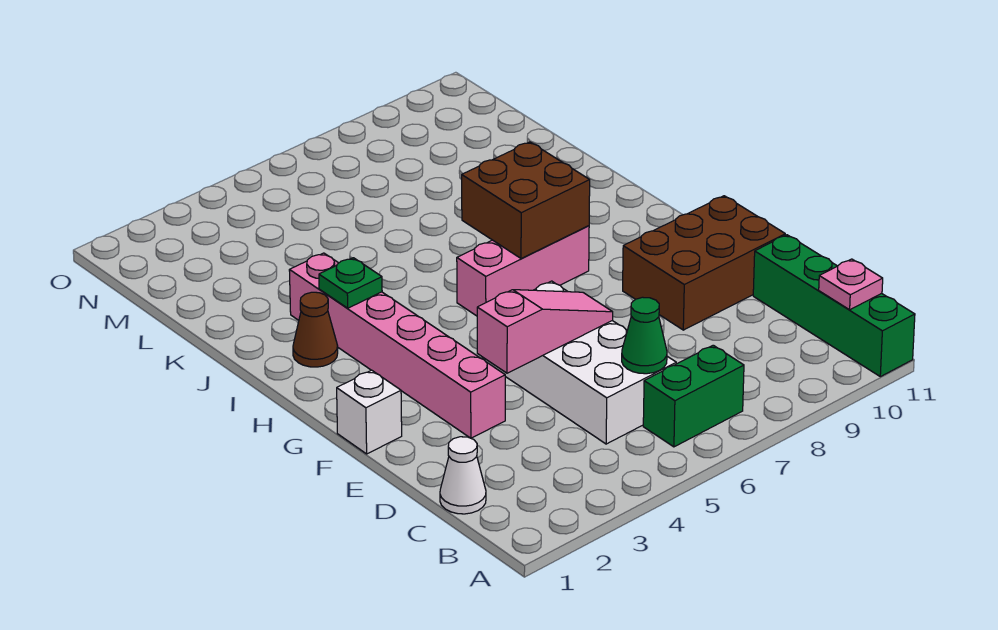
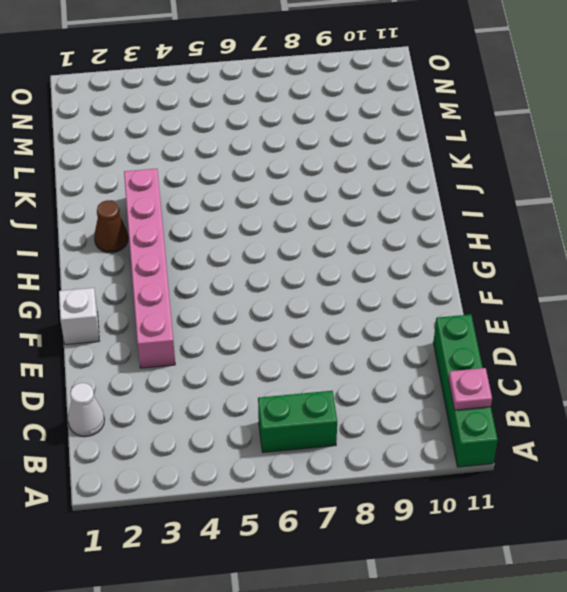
none -> white 2x4 brick [482,281,676,444]
none -> brown 2x3 brick [623,196,785,330]
none -> pink 1x3 brick [457,226,589,316]

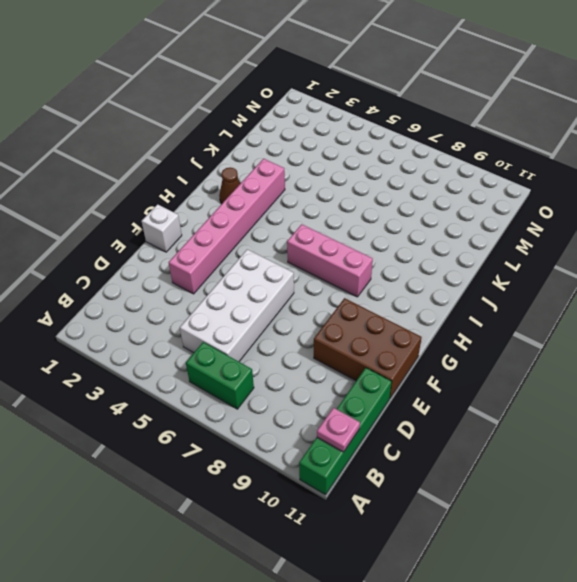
none -> white 1x1 cone [440,437,486,514]
none -> green 1x1 cone [622,297,667,374]
none -> pink 1x3 slope [477,290,613,373]

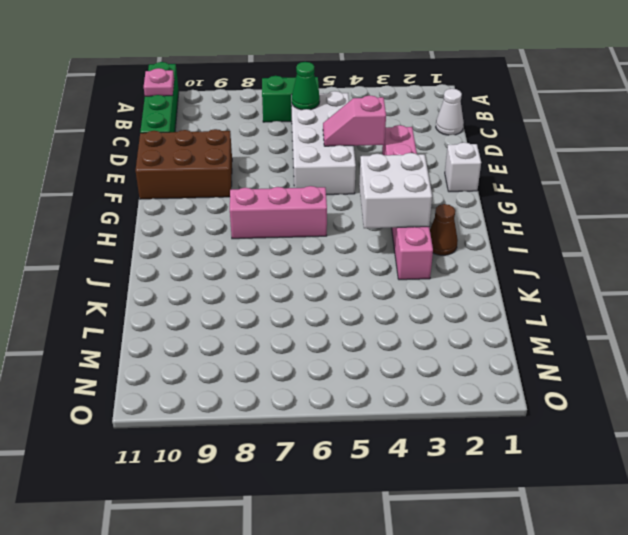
pink 1x2 slope [323,95,386,146] -> pink 1x3 slope [477,290,613,373]
white 2x2 brick [359,153,432,228] -> green 1x1 plate [319,258,382,308]
none -> brown 2x2 brick [462,142,590,259]

